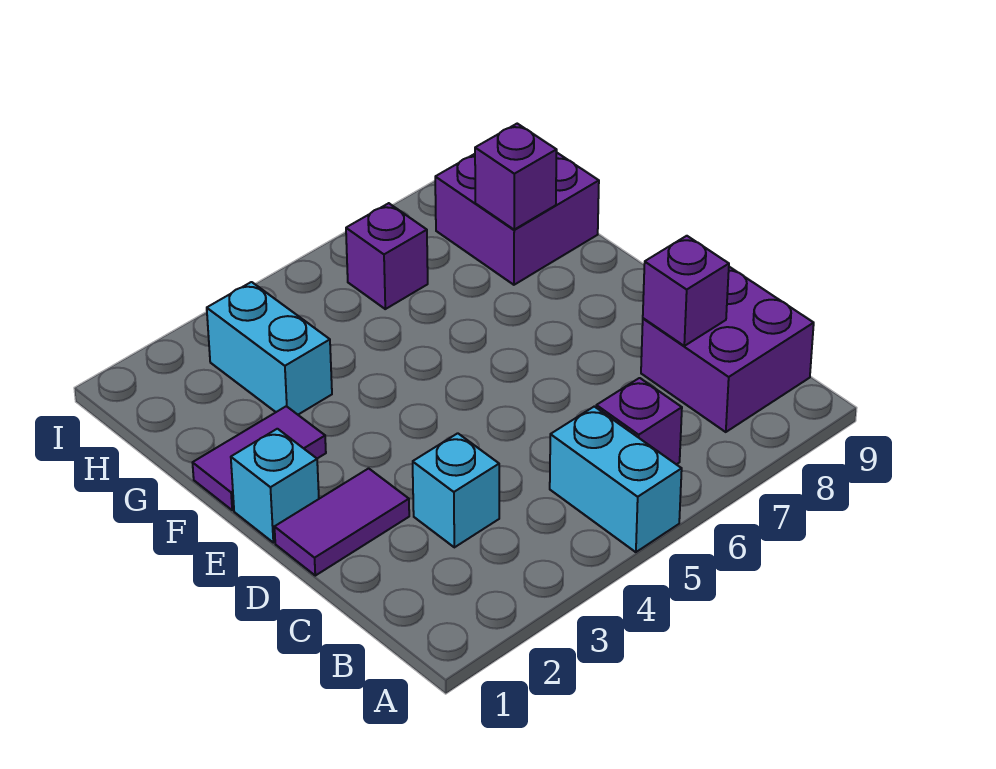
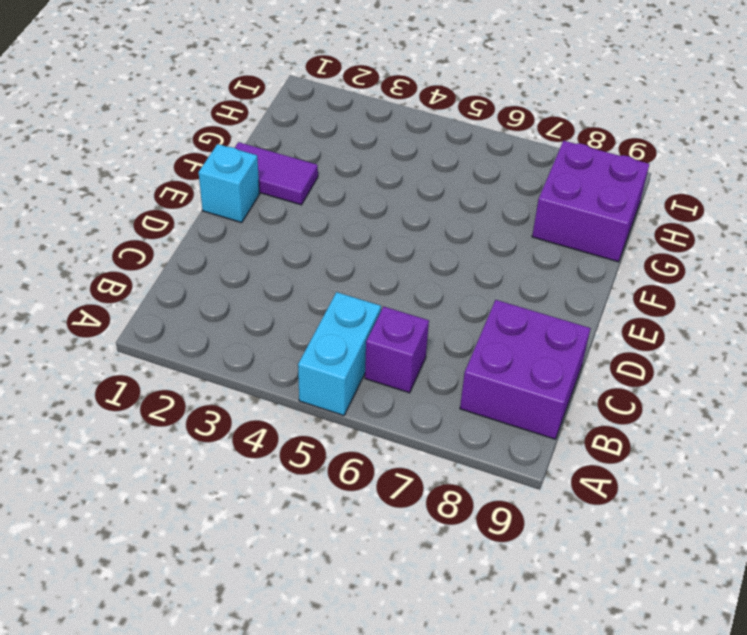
none -> cyan 1x1 brick [413,433,499,547]
none -> purple 1x2 tile [275,468,409,576]
none -> cyan 1x2 brick [207,282,332,415]

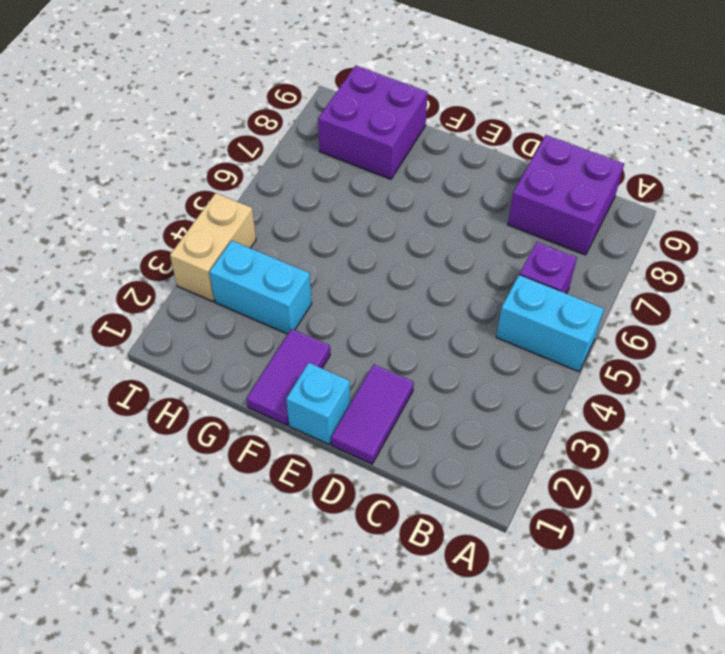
tan 1x2 brick [170,193,256,302] -> none
none -> cyan 1x1 brick [413,433,499,547]
none -> purple 1x1 brick [346,203,428,309]
none -> purple 1x1 brick [643,236,729,346]

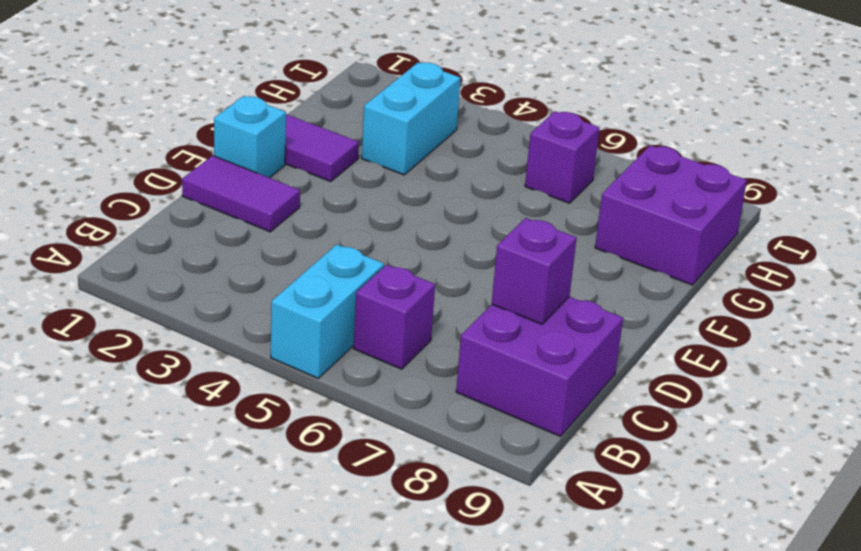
none -> cyan 1x1 brick [413,433,499,547]
none -> purple 1x1 brick [475,124,557,230]

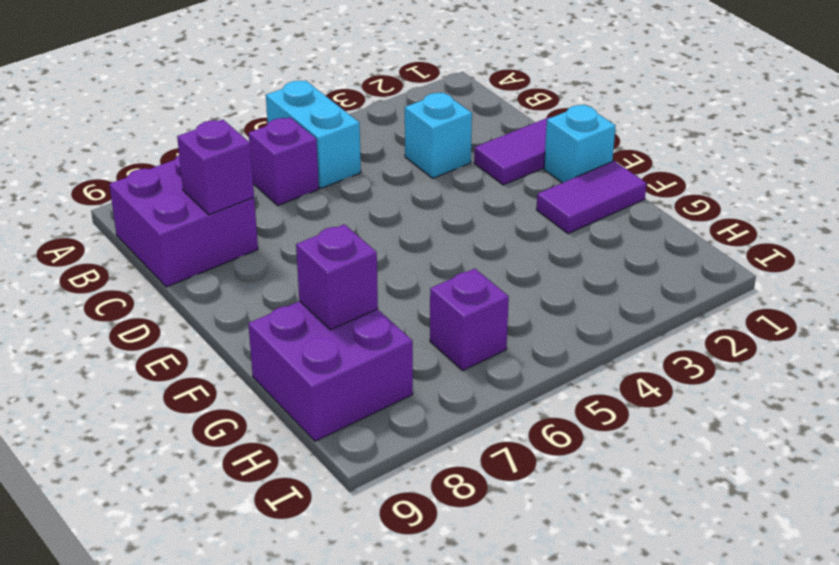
none -> cyan 1x2 brick [207,282,332,415]

